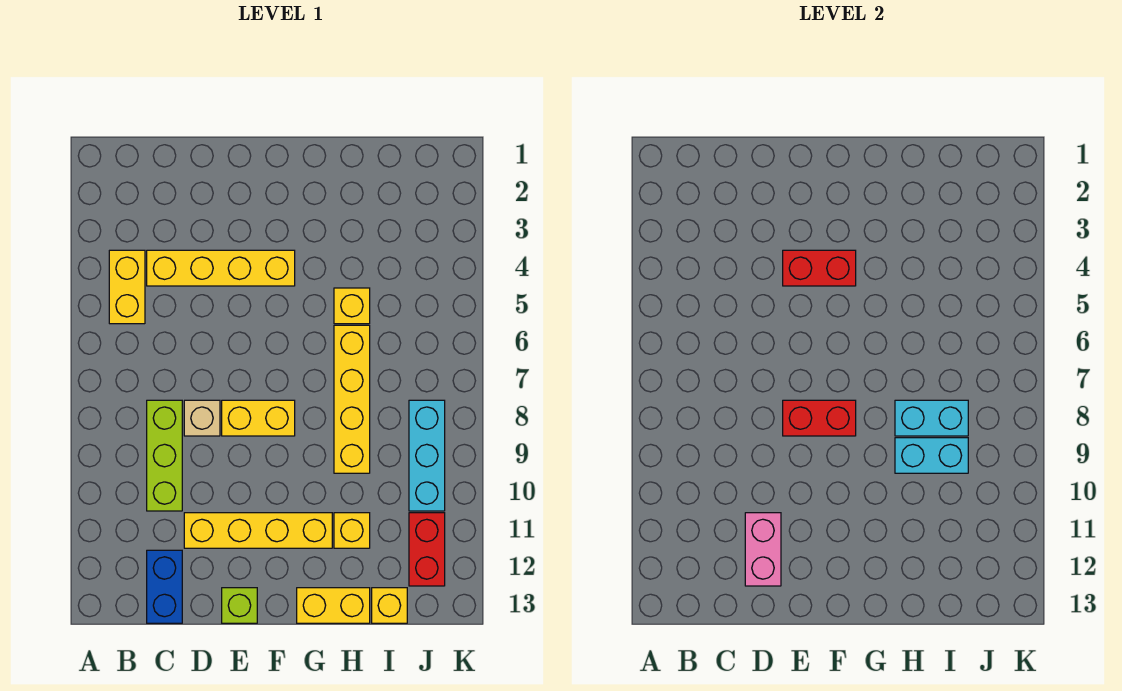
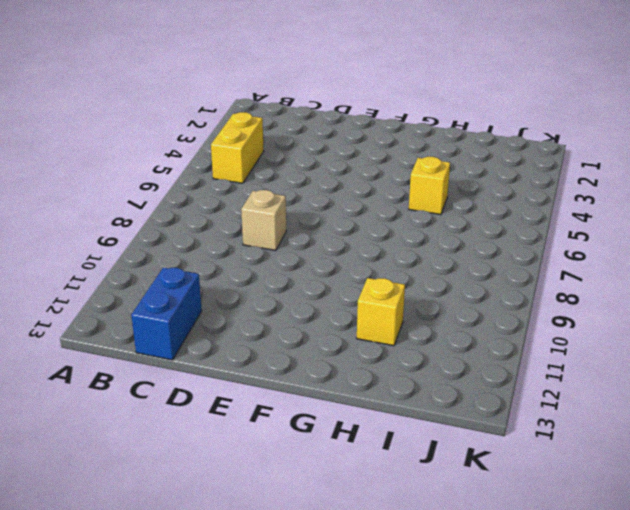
none -> yellow 1x4 brick [147,250,295,286]
none -> lime 1x3 brick [147,400,182,511]
none -> yellow 1x4 brick [184,513,332,548]

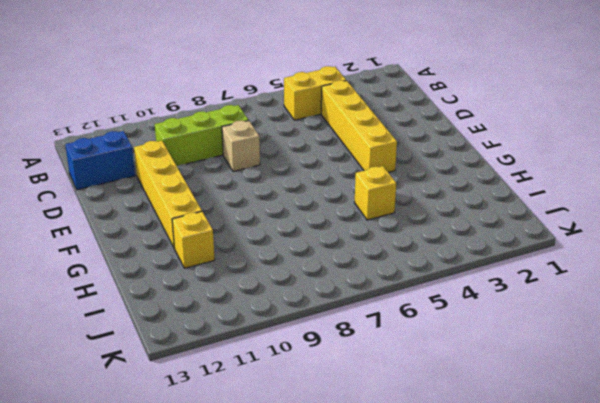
none -> yellow 1x2 brick [222,400,295,436]
none -> lime 1x1 brick [222,588,257,623]
none -> yellow 1x2 brick [297,588,370,623]

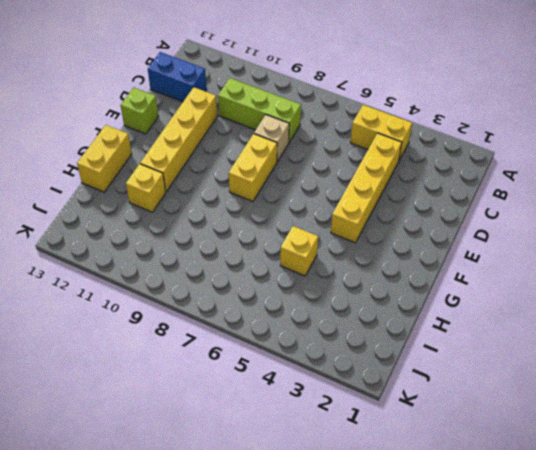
none -> yellow 1x4 brick [334,325,370,473]
none -> yellow 1x1 brick [372,588,407,623]
none -> cyan 1x3 brick [409,400,445,511]

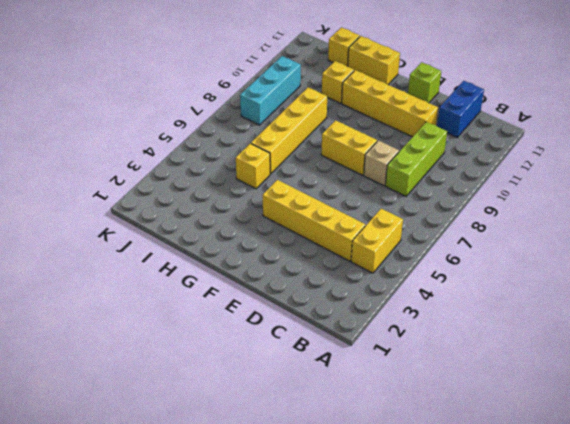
none -> red 1x2 brick [409,513,445,586]
none -> pink 1x2 brick [745,513,781,586]
none -> red 1x2 brick [783,250,856,286]

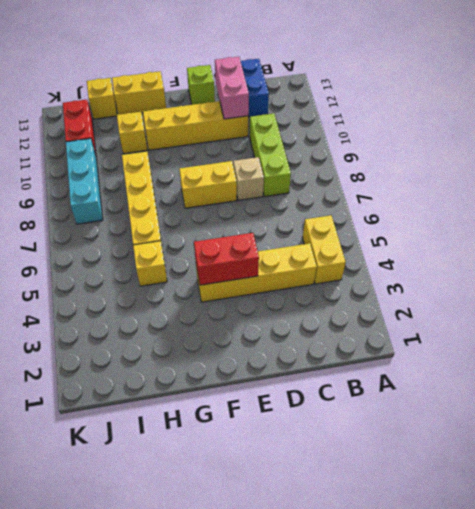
none -> red 1x2 brick [783,400,856,436]
none -> cyan 1x2 brick [895,400,968,436]
none -> cyan 1x2 brick [895,438,968,473]

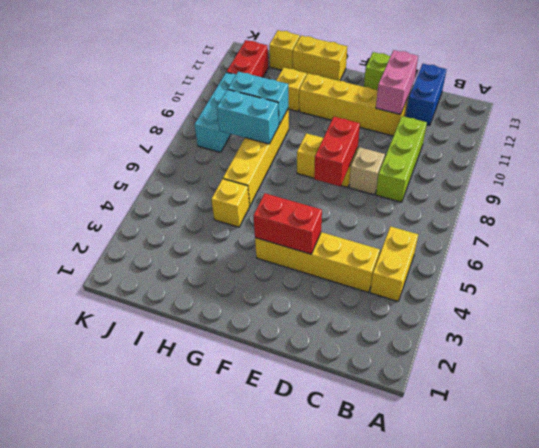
red 1x2 brick [314,117,360,186] -> red 1x2 brick turned to [783,400,856,436]

